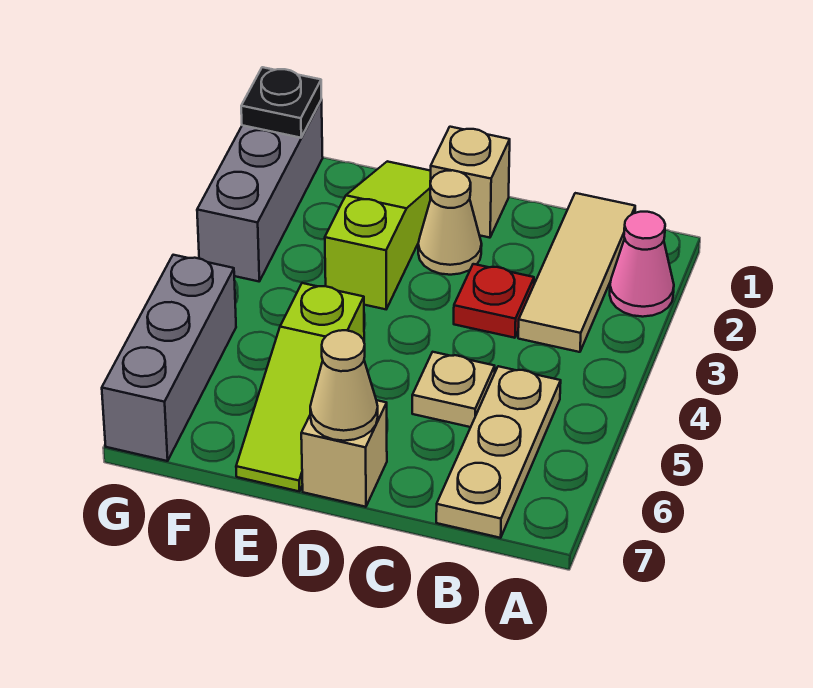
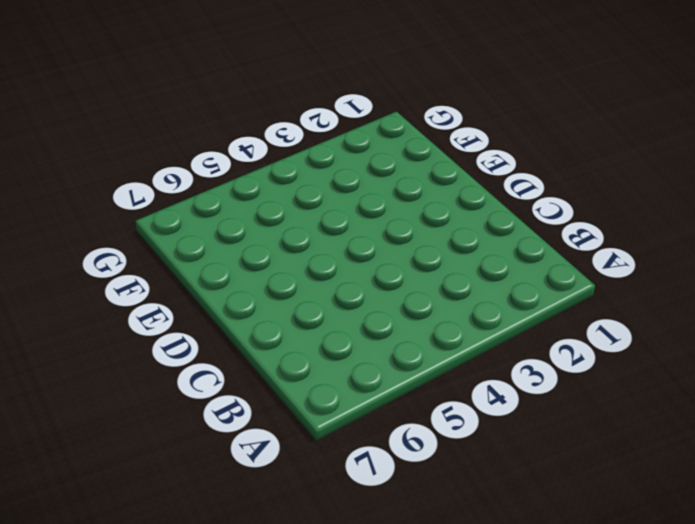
none -> pink 1x1 cone [610,212,674,317]
none -> tan 1x3 tile [518,193,635,352]
none -> tan 1x3 plate [436,366,561,538]

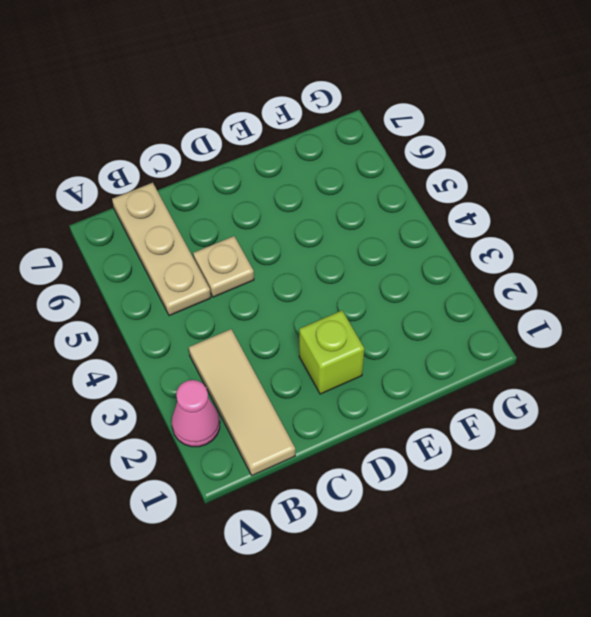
lime 1x1 brick [299,311,364,394] -> tan 1x1 cone [418,170,482,275]
none -> red 1x1 plate [454,264,534,338]
none -> tan 1x1 brick [430,127,510,238]
none -> tan 1x1 brick [301,400,387,507]

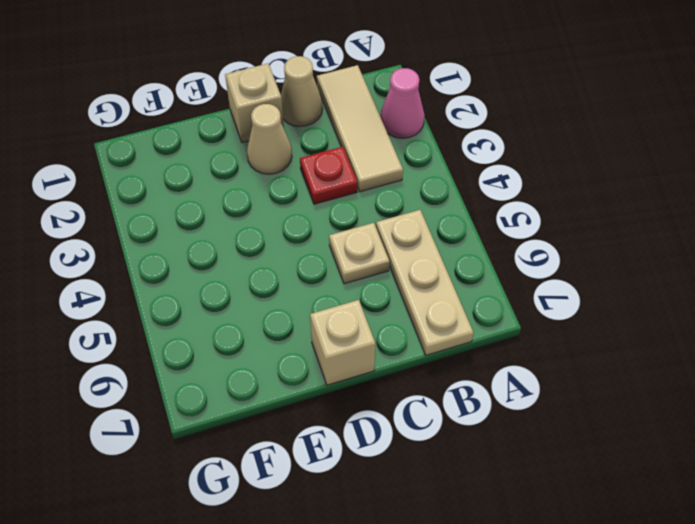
tan 1x1 cone [281,56,323,126] -> tan 1x1 cone moved to [310,330,378,441]
none -> lime 1x3 slope [325,161,431,309]
none -> lime 1x3 slope [236,283,364,491]
none -> grey 1x3 brick [197,100,323,281]

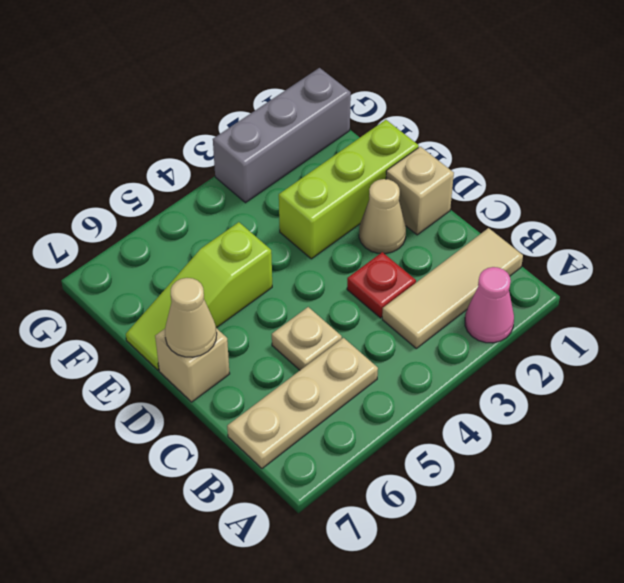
lime 1x3 brick [279,120,419,259] -> lime 1x3 slope [325,161,431,309]
none -> grey 1x3 brick [102,255,236,461]
none -> black 1x1 plate [241,67,322,138]

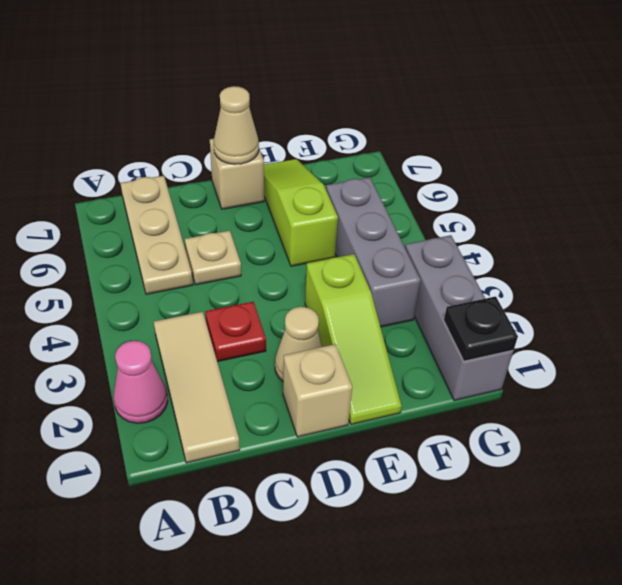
grey 1x3 brick [326,177,421,327] -> grey 1x3 brick moved to [102,255,236,461]

